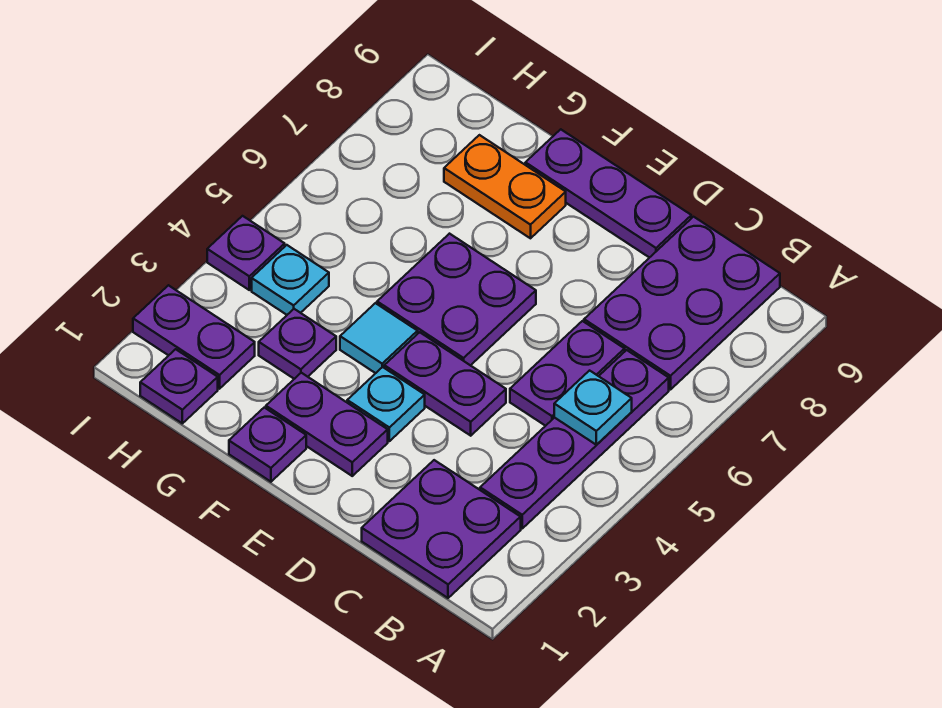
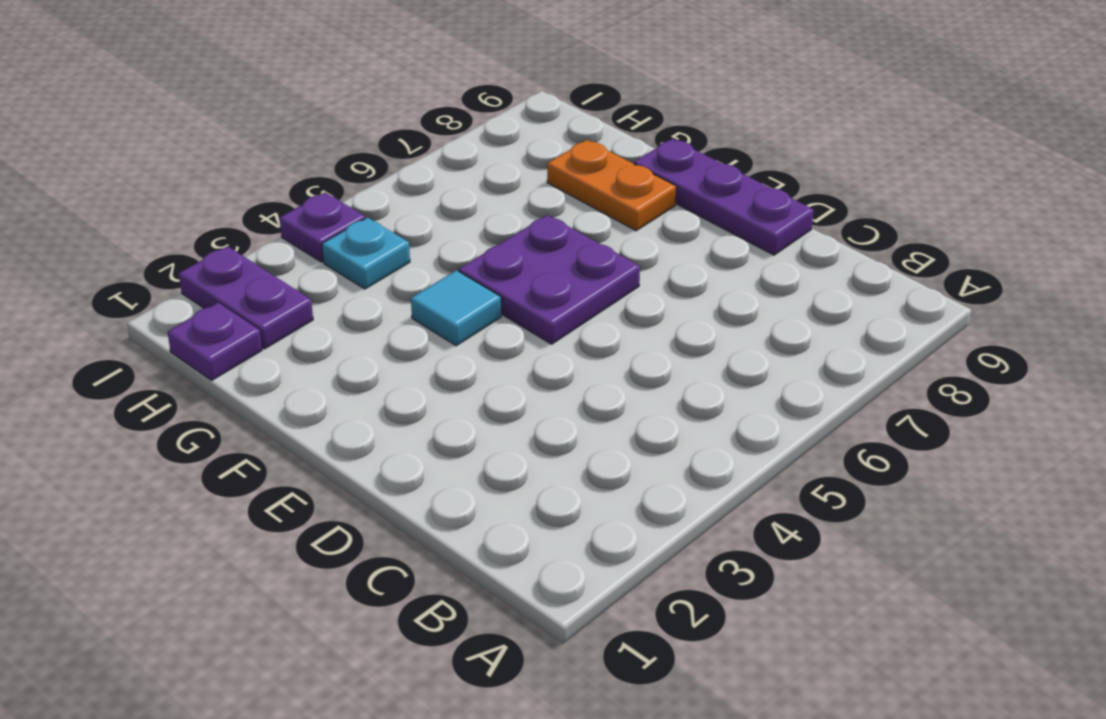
none -> purple 2x2 plate [362,460,521,598]
none -> purple 1x4 plate [480,350,669,528]
none -> purple 2x3 plate [584,217,780,390]

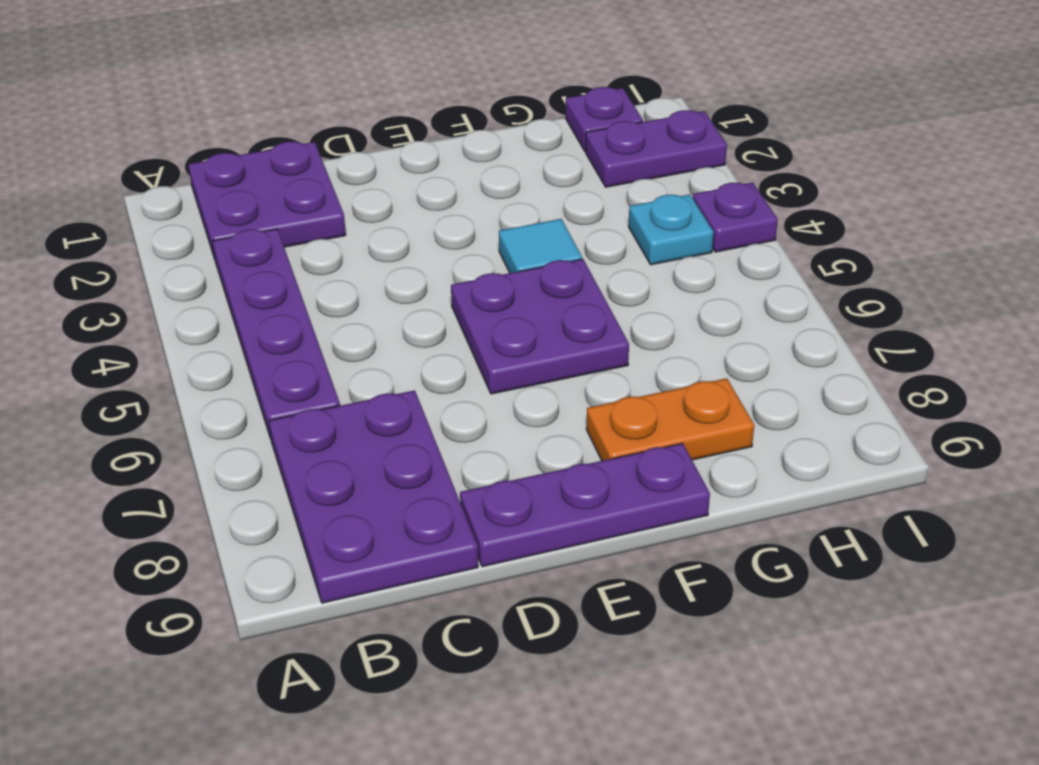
none -> purple 1x2 plate [510,321,625,426]
none -> purple 1x2 plate [384,332,506,436]
none -> purple 1x2 plate [266,373,388,476]

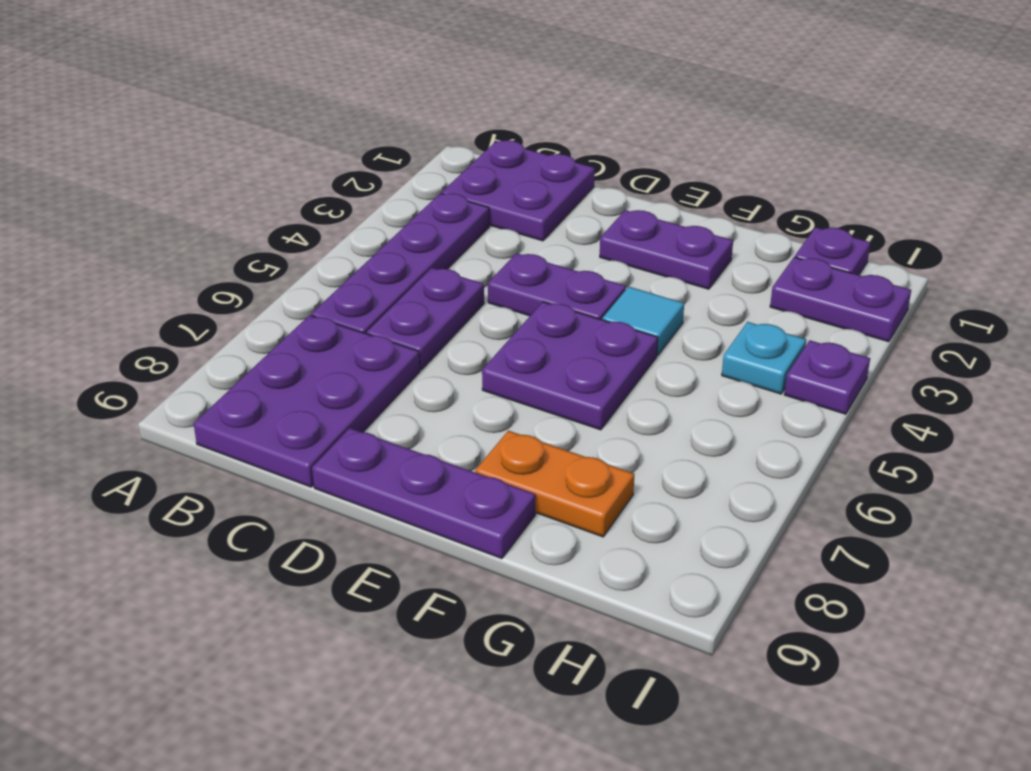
none -> cyan 1x1 plate [347,367,425,441]
none -> purple 1x1 plate [229,408,306,482]
none -> purple 1x1 plate [259,309,336,379]

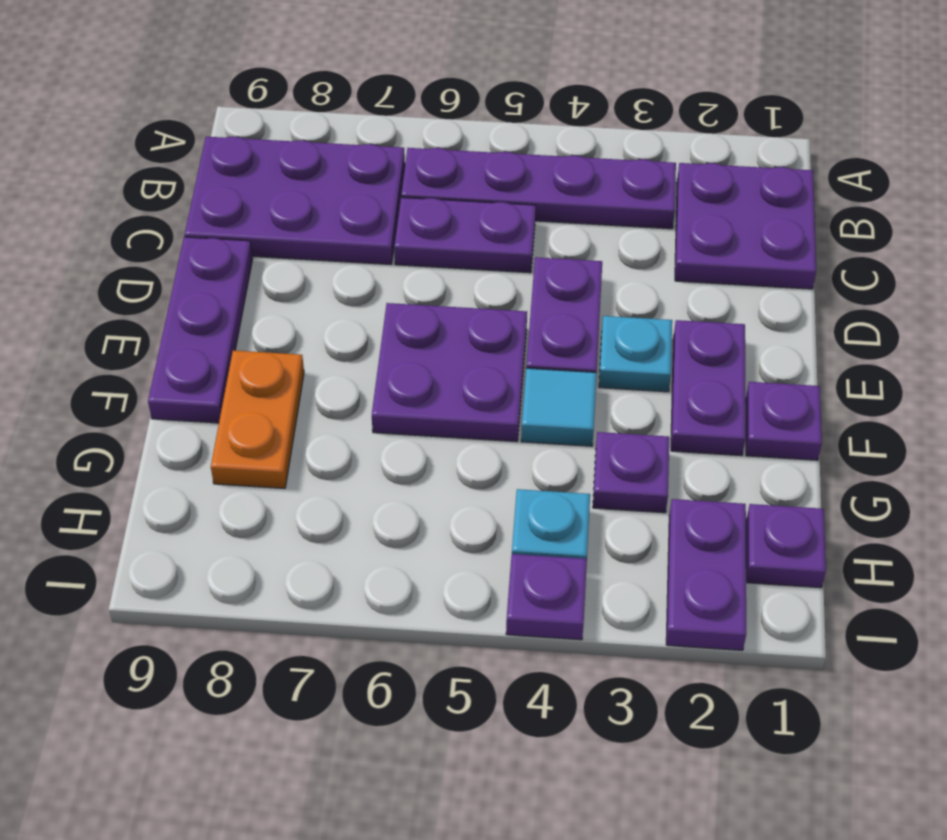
none -> cyan 1x1 plate [554,371,632,445]

